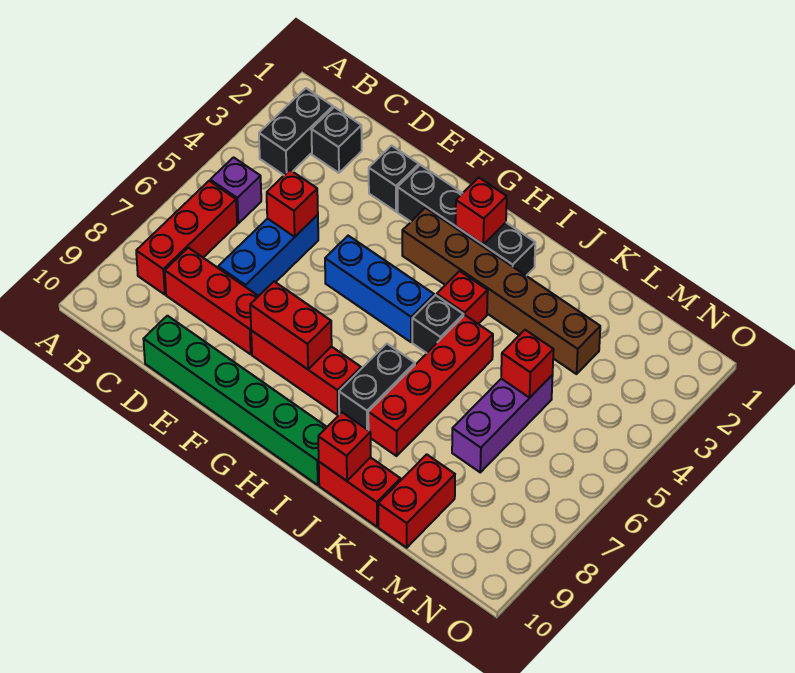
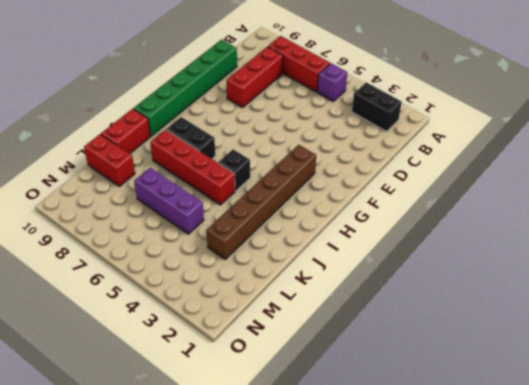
none -> black 1x1 brick [311,107,362,173]
none -> blue 1x3 brick [218,215,318,296]
none -> black 1x1 brick [369,146,419,212]

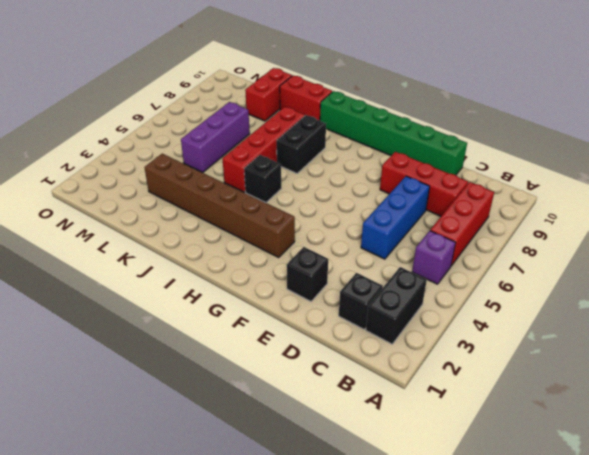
none -> black 1x4 brick [398,165,535,276]
none -> blue 1x3 brick [325,236,434,342]
none -> red 1x3 brick [251,330,361,415]

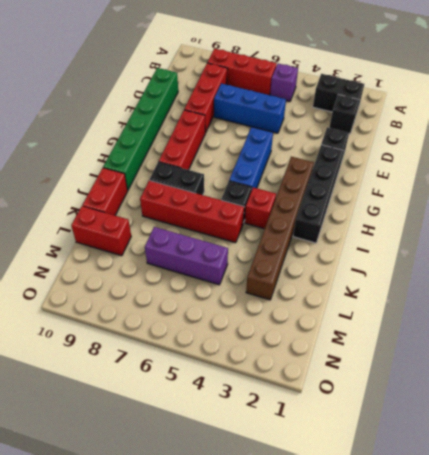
none -> red 1x1 brick [267,170,318,237]
none -> red 1x2 brick [250,282,332,369]
none -> red 1x1 brick [456,178,507,245]

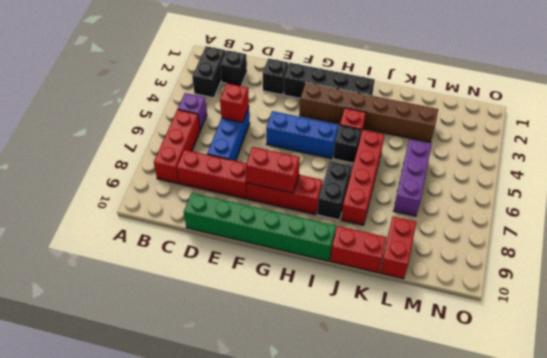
none -> red 1x1 brick [456,178,507,245]
none -> red 1x1 brick [318,413,371,481]
none -> red 1x1 brick [501,330,554,398]

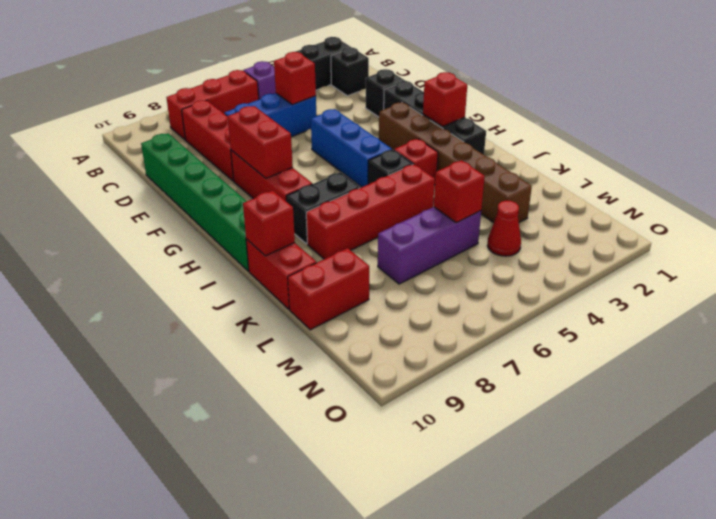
red 1x1 cone [487,200,521,256] -> none

